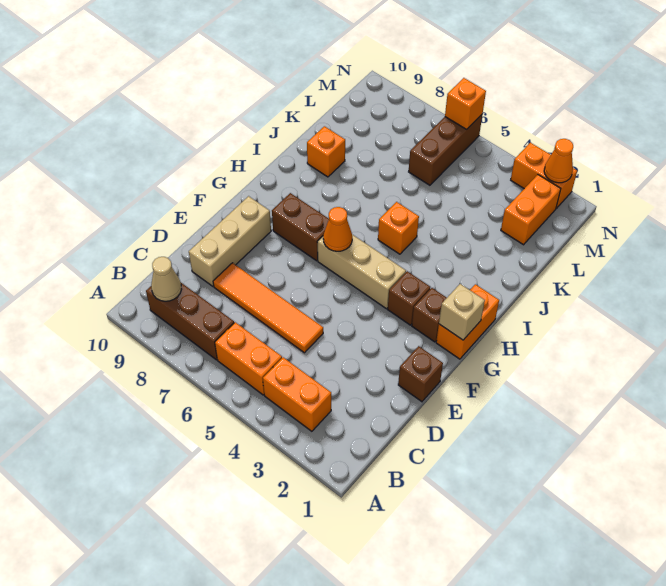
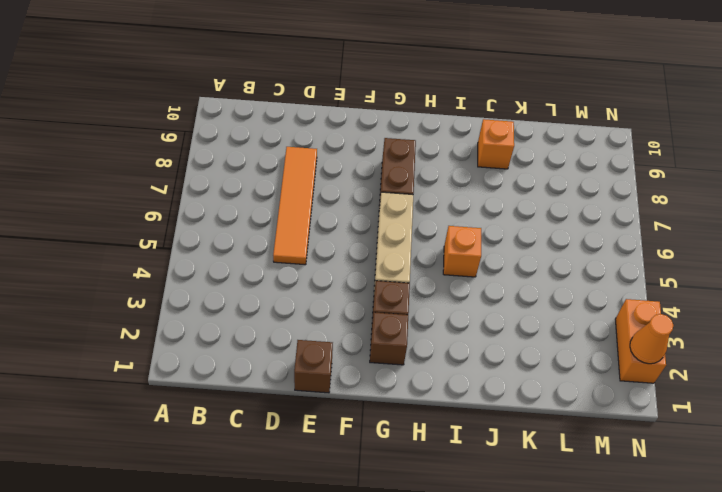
none -> orange 1x2 brick [263,357,331,431]
none -> orange 1x2 brick [215,322,282,395]
none -> brown 1x3 brick [146,283,234,360]

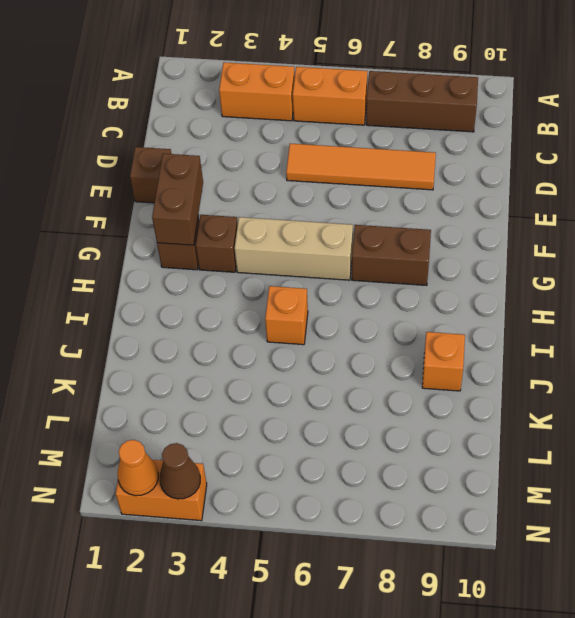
brown 1x2 brick [152,154,203,245] -> none
brown 1x1 cone [160,443,200,499] -> none
none -> tan 1x3 brick [189,196,271,286]
none -> orange 1x2 brick [436,284,499,359]
none -> orange 1x2 brick [501,175,561,245]

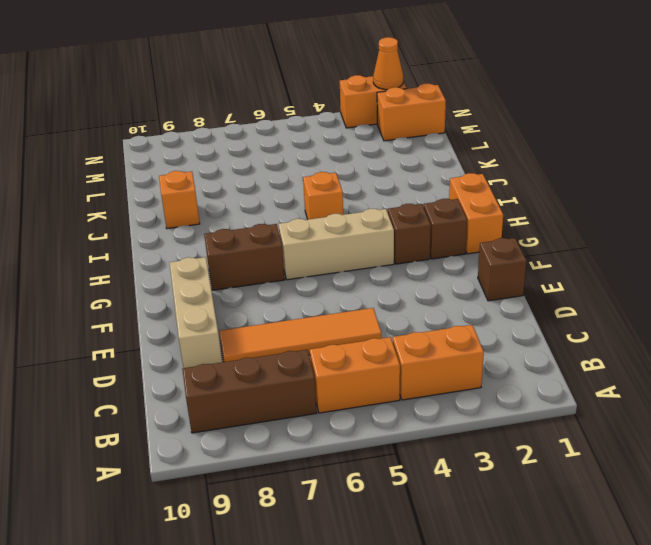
orange 1x2 brick [377,84,446,141] -> orange 1x2 brick turned to [501,175,561,245]
none -> brown 1x3 brick [409,115,482,185]
none -> tan 1x1 cone [151,257,182,301]
none -> tan 1x1 brick [439,284,485,340]

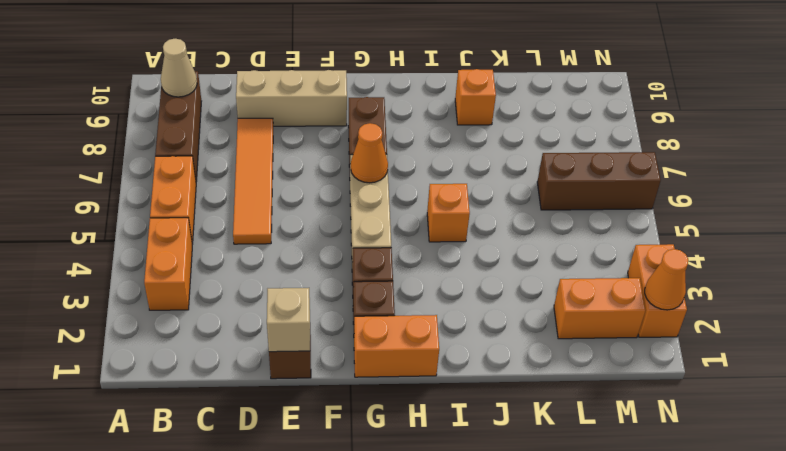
tan 1x1 brick [267,288,310,352] -> tan 1x1 brick moved to [439,284,485,340]
none -> orange 1x1 brick [445,78,486,129]

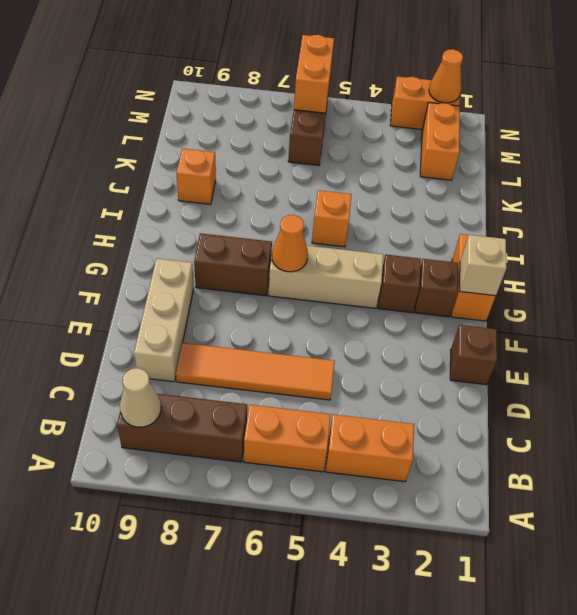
orange 1x2 brick [294,35,334,113] -> orange 1x1 brick [445,78,486,129]

